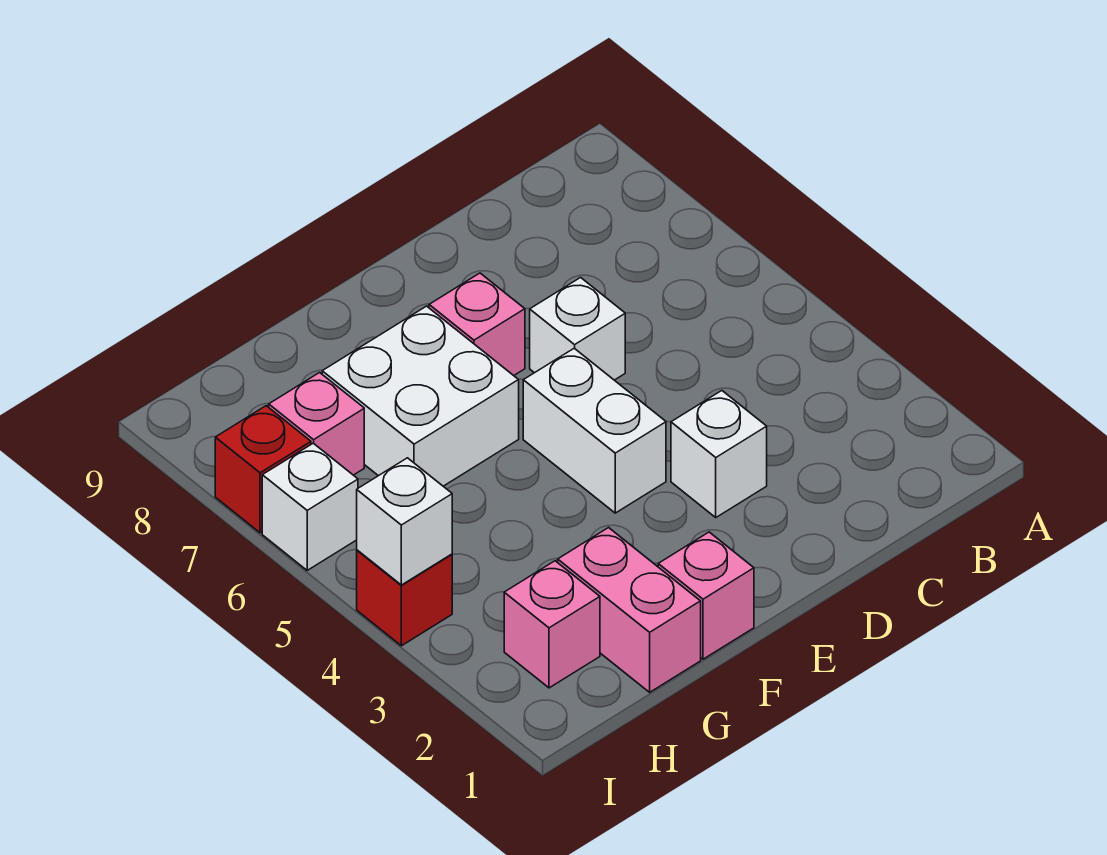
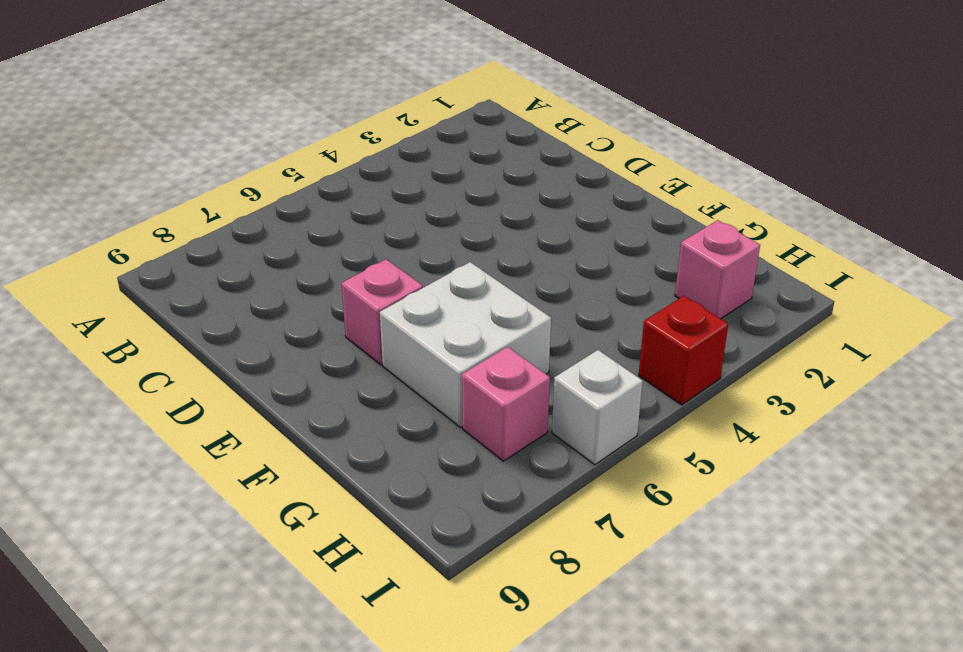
none -> white 1x1 brick [671,391,767,517]
none -> white 1x1 brick [530,278,625,380]
none -> white 1x2 brick [523,348,666,513]

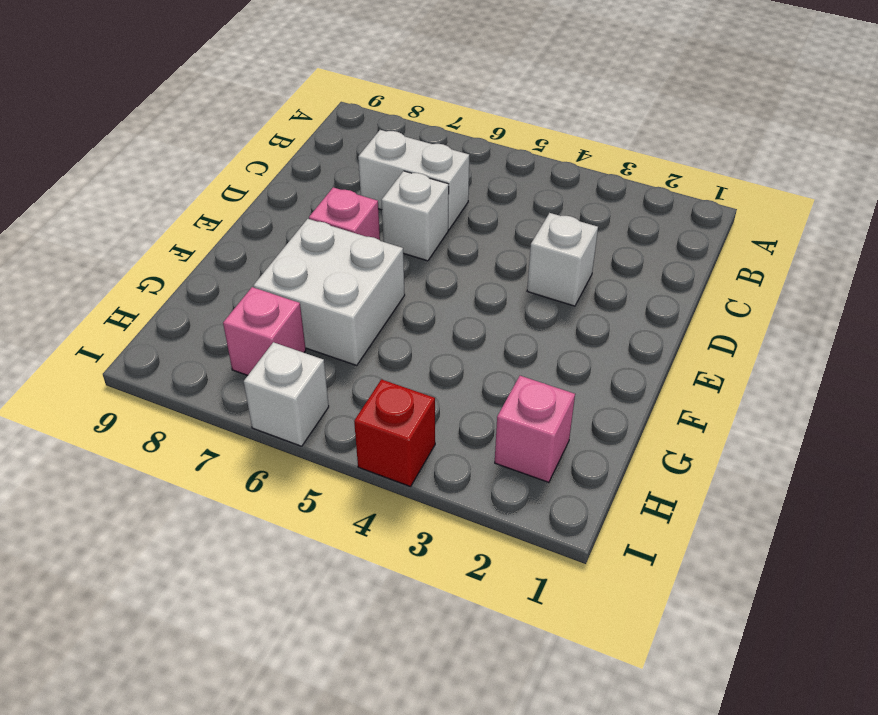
white 1x2 brick [358,130,469,230] -> white 1x2 brick moved to [523,348,666,513]
none -> pink 1x1 brick [658,532,754,659]
none -> pink 1x2 brick [558,528,701,692]
none -> red 1x1 brick [215,406,311,533]

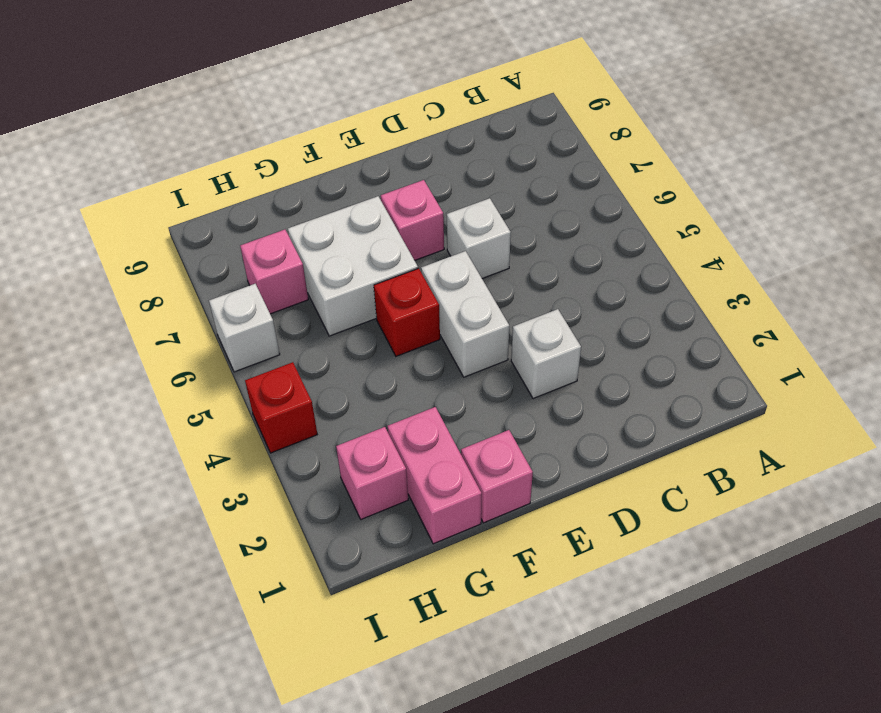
red 1x1 brick [374,268,440,356] -> red 1x1 brick moved to [215,406,311,533]
none -> white 1x1 brick [357,458,452,585]

